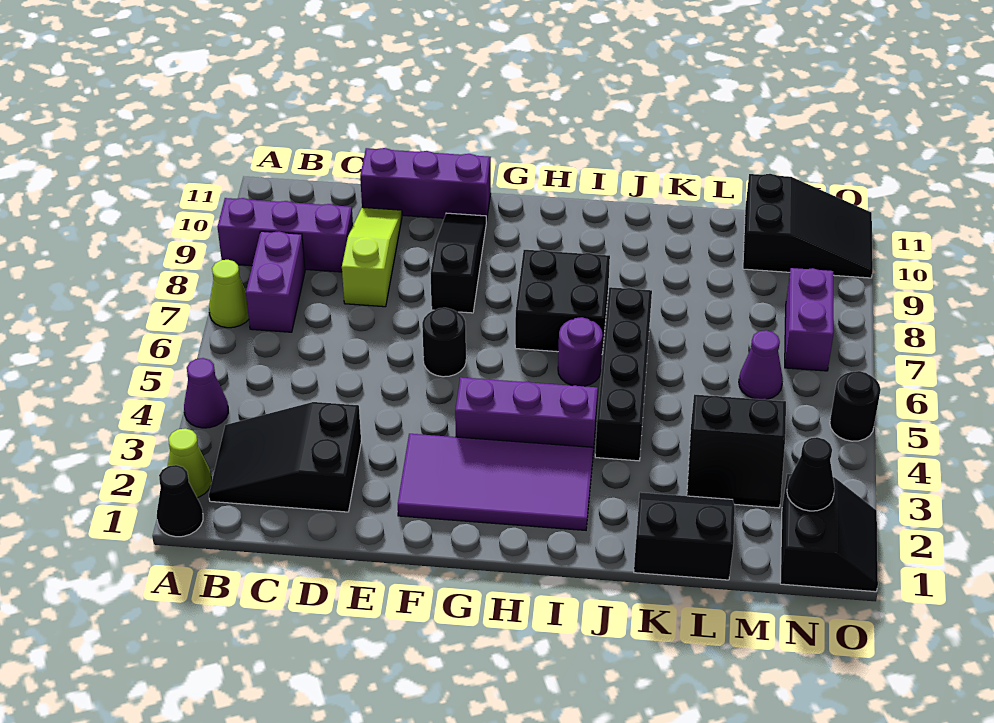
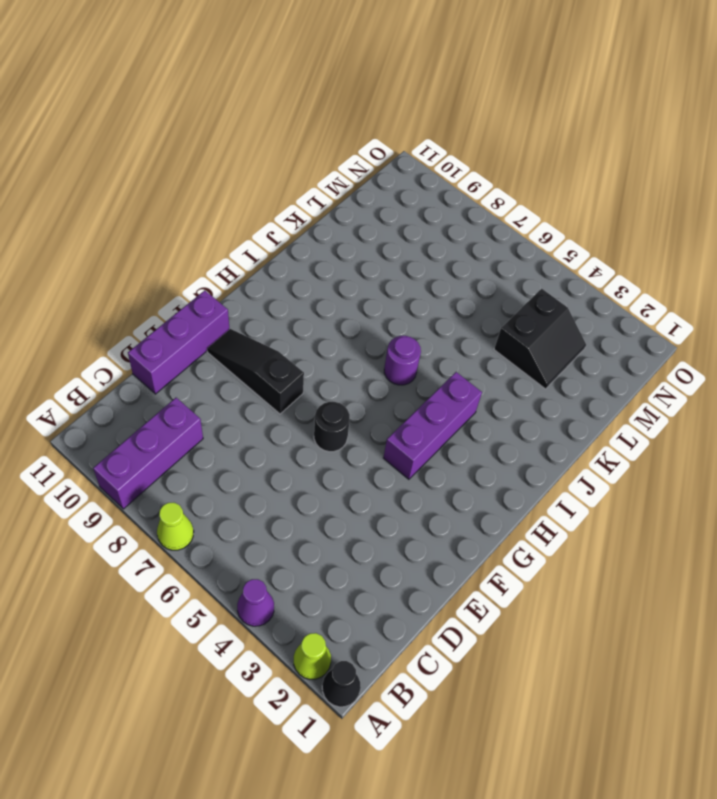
none -> black 2x3 slope [209,402,361,512]
none -> purple 1x2 brick [246,231,305,332]
none -> lime 1x3 slope [342,207,402,307]

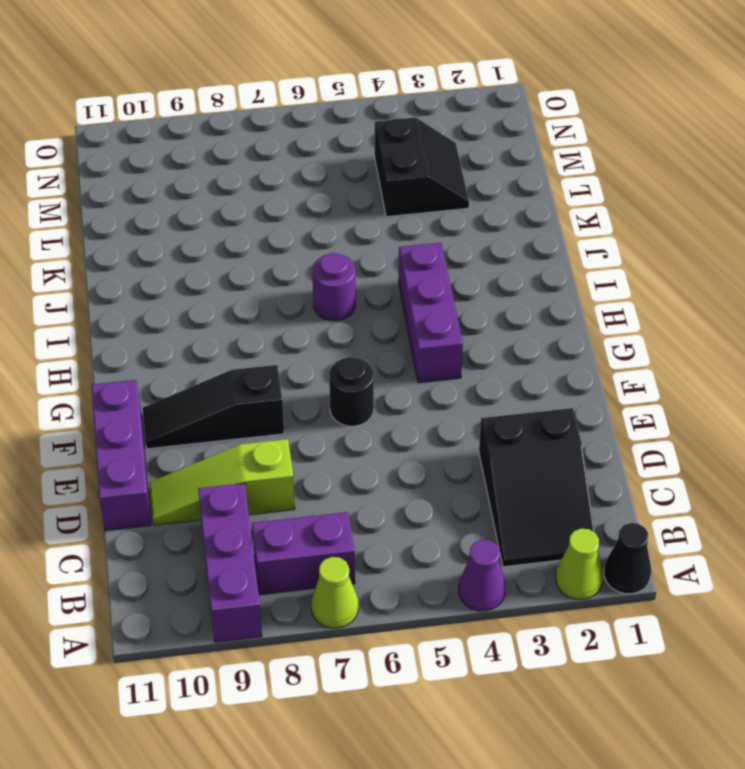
none -> purple 2x4 tile [398,434,593,530]
none -> black 2x2 brick [515,250,610,353]
none -> black 1x4 brick [595,287,652,461]

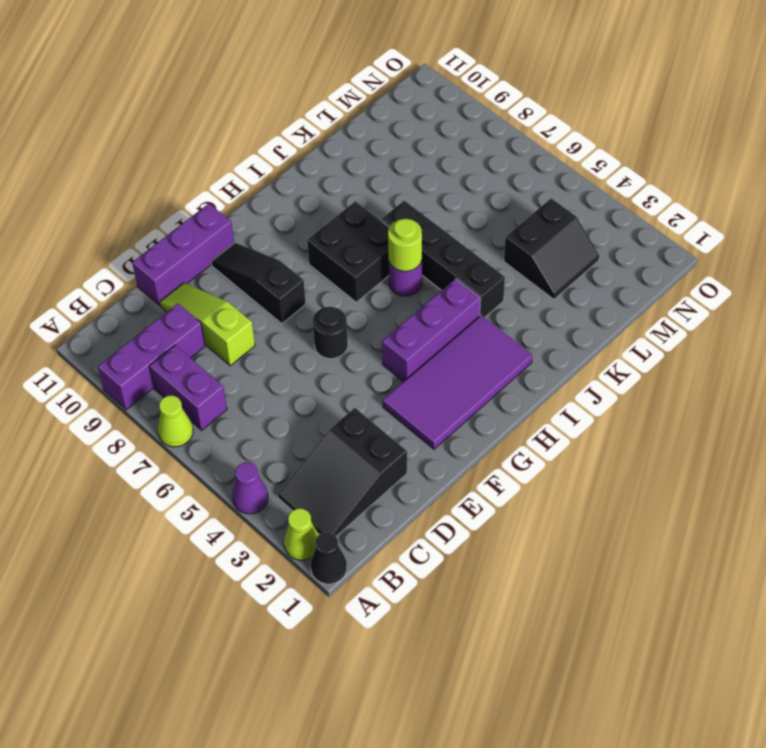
lime 1x1 round brick [388,219,422,271] -> none
none -> black 2x2 slope [634,492,735,580]
none -> purple 1x1 cone [739,330,783,400]
none -> black 2x3 slope [743,174,873,278]

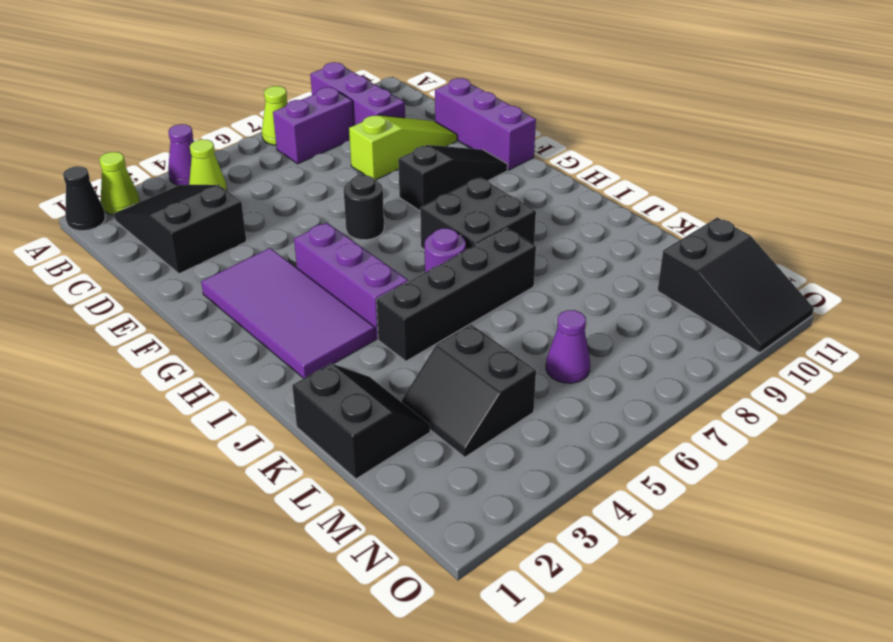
lime 1x1 cone [189,139,227,191] -> none
none -> black 2x2 slope [780,474,878,592]
none -> purple 1x2 brick [785,268,833,371]
none -> black 1x1 round brick [830,371,881,441]

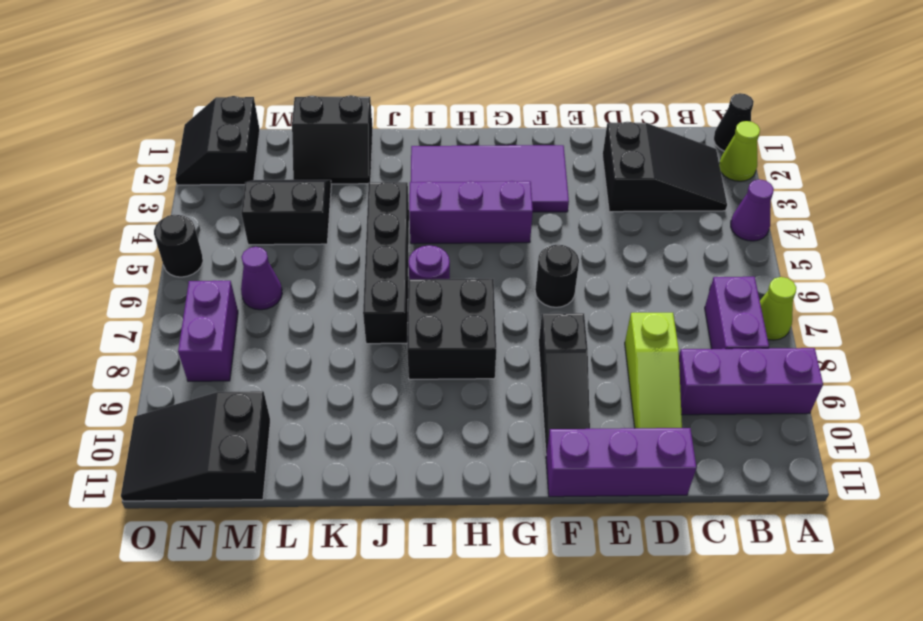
none -> black 1x1 cone [787,437,835,511]

